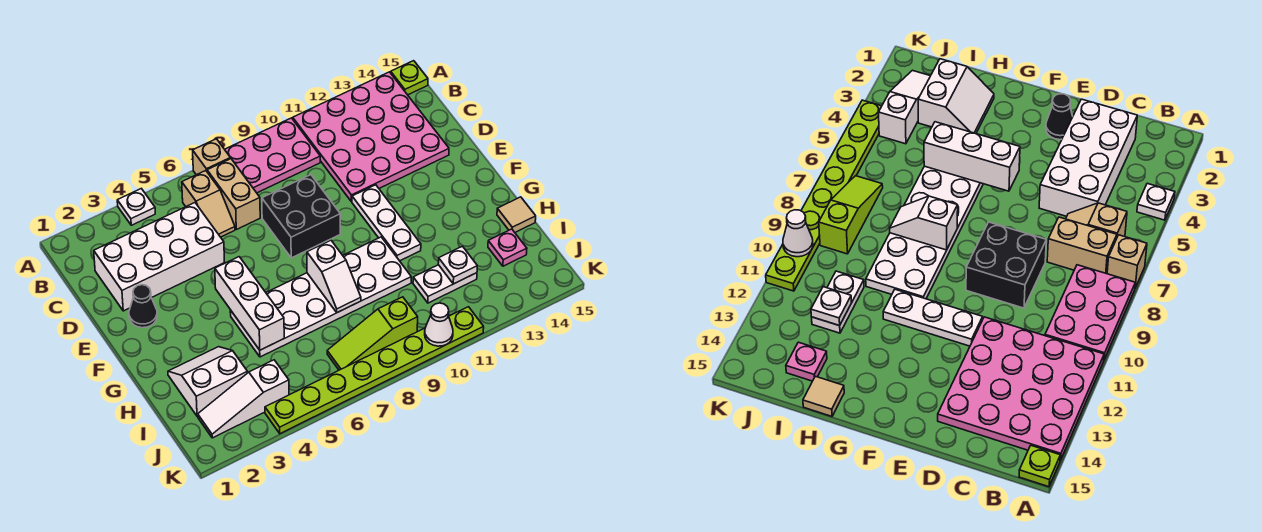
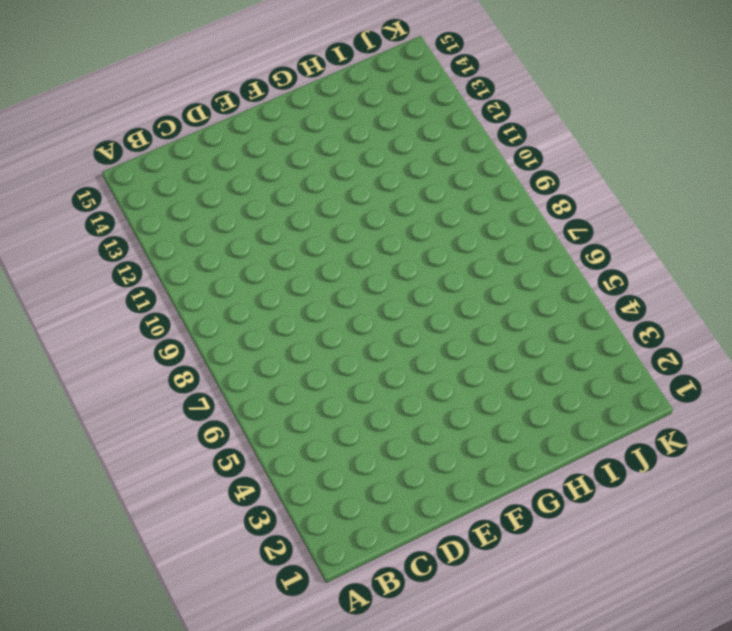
none -> white 1x1 plate [117,189,155,225]
none -> tan 1x1 brick [193,139,230,175]
none -> pink 2x3 plate [225,118,320,193]

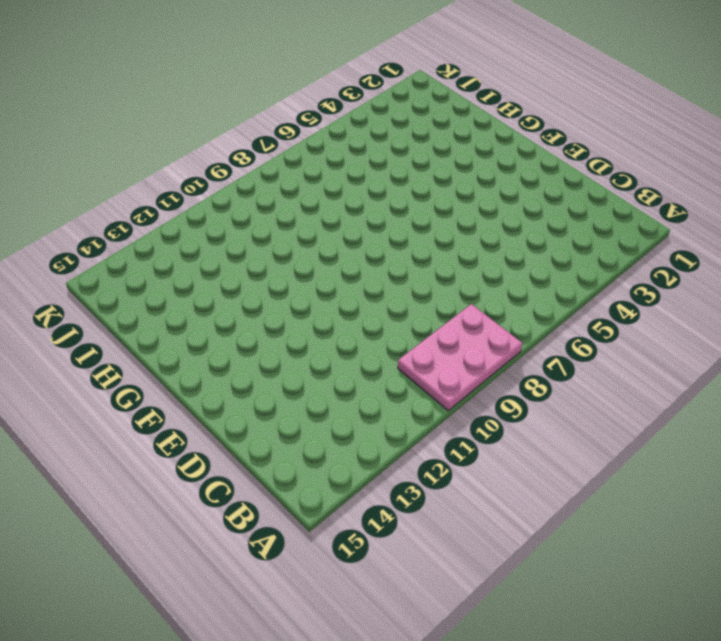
none -> white 1x1 plate [117,189,155,225]
none -> tan 1x1 brick [193,139,230,175]
none -> pink 4x4 plate [293,72,449,202]

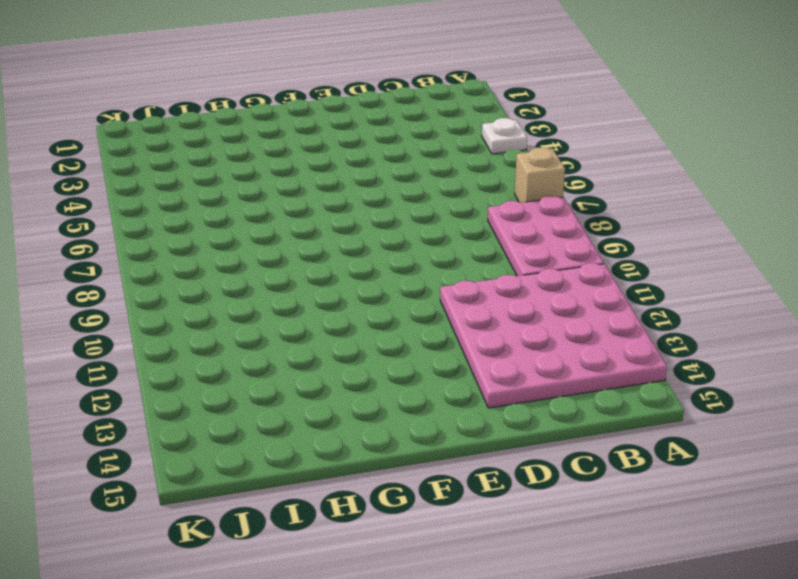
none -> lime 1x1 plate [391,61,428,95]
none -> tan 1x2 slope [182,171,235,237]
none -> tan 1x2 brick [207,159,260,229]

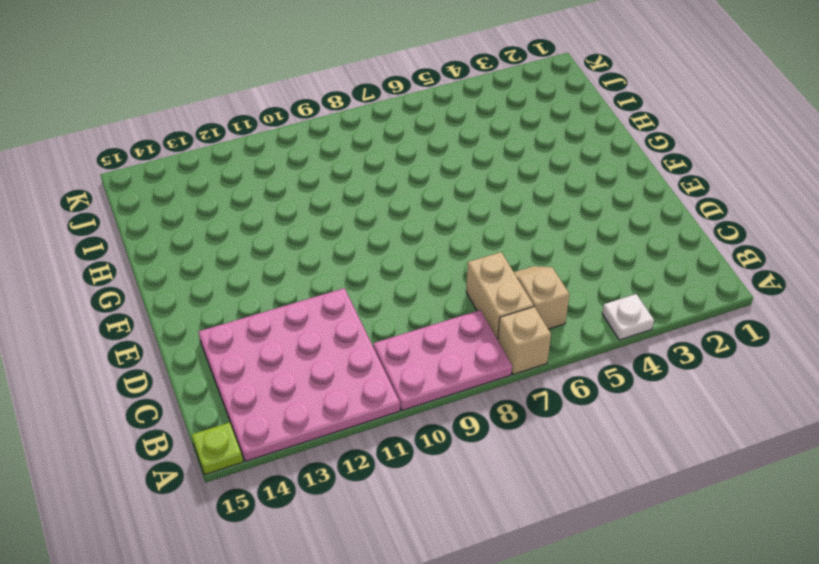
none -> white 2x4 brick [94,203,224,311]
none -> black 2x2 brick [262,175,340,258]
none -> black 1x1 cone [129,285,157,328]

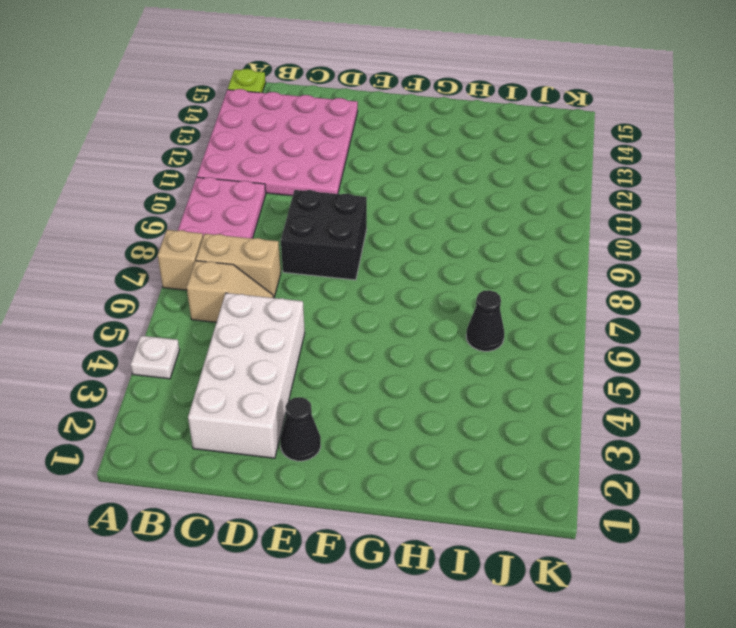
black 1x1 cone [466,290,504,351] -> none
none -> white 1x3 plate [352,185,421,261]
none -> white 2x6 plate [230,237,411,357]
none -> white 2x2 slope [168,347,248,416]

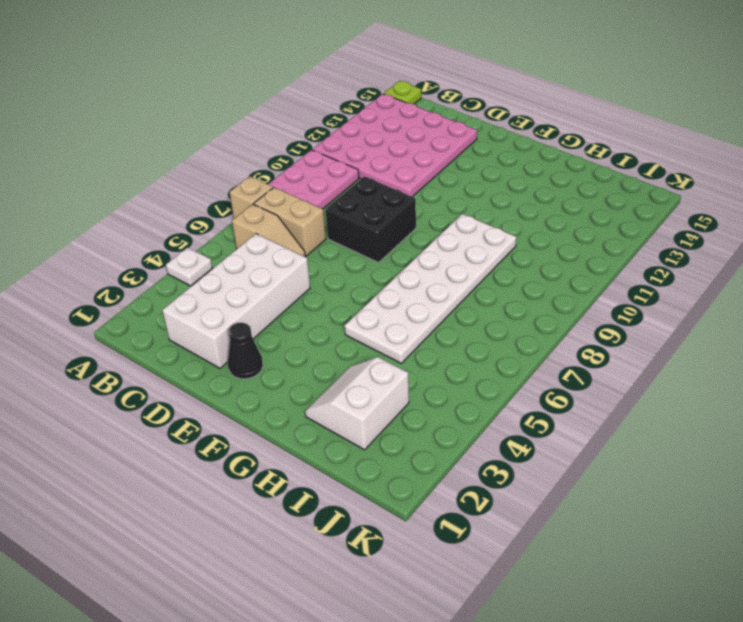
none -> white 1x3 plate [352,185,421,261]
none -> tan 1x1 tile [497,197,536,232]
none -> white 1x2 plate [413,265,477,303]

